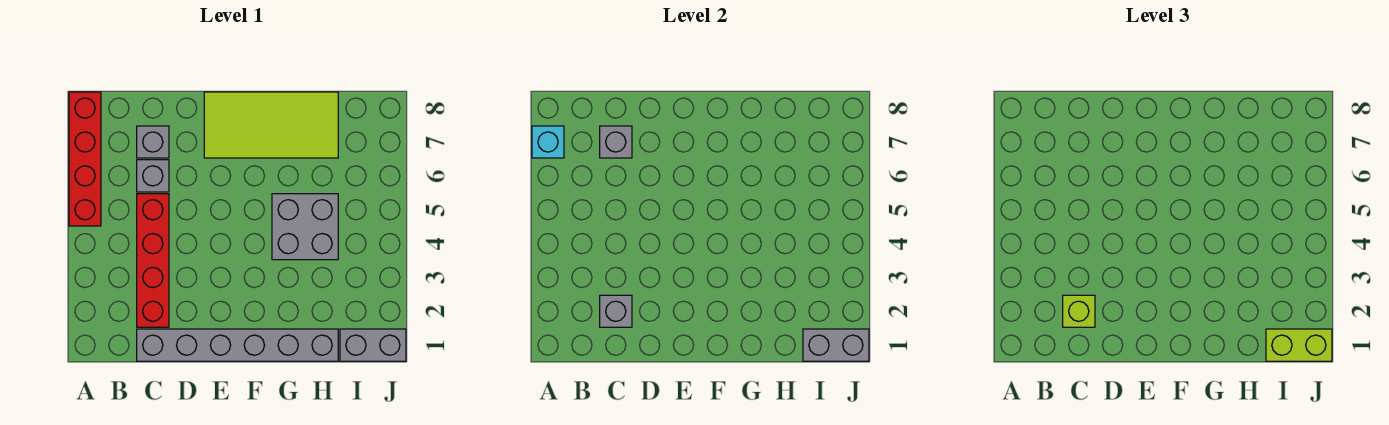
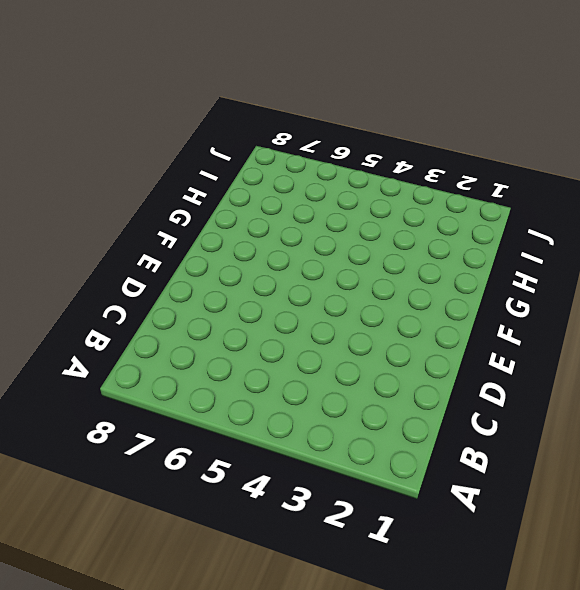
none -> red 1x4 brick [69,92,101,226]
none -> grey 1x6 brick [137,329,338,361]
none -> red 1x4 brick [137,194,169,327]

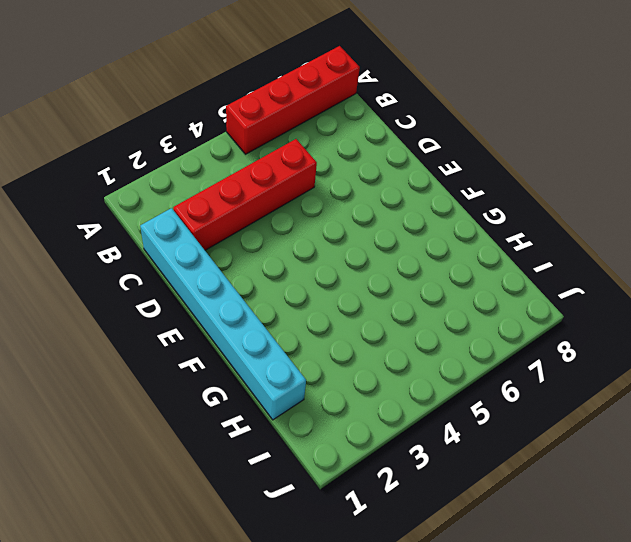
cyan 1x6 brick [140,208,306,420] -> grey 1x6 brick [137,329,338,361]
none -> grey 1x1 brick [137,160,169,192]
none -> grey 1x1 brick [137,126,169,158]
none -> lime 2x4 tile [204,92,338,158]

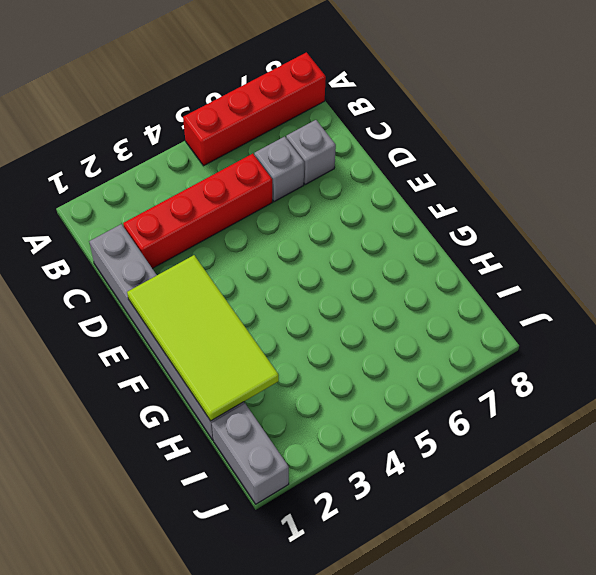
lime 2x4 tile [127,255,279,421] -> lime 2x4 tile moved to [204,92,338,158]
none -> grey 2x2 brick [272,194,338,260]
none -> cyan 1x1 brick [532,126,564,158]
none -> grey 1x1 brick [600,295,632,327]

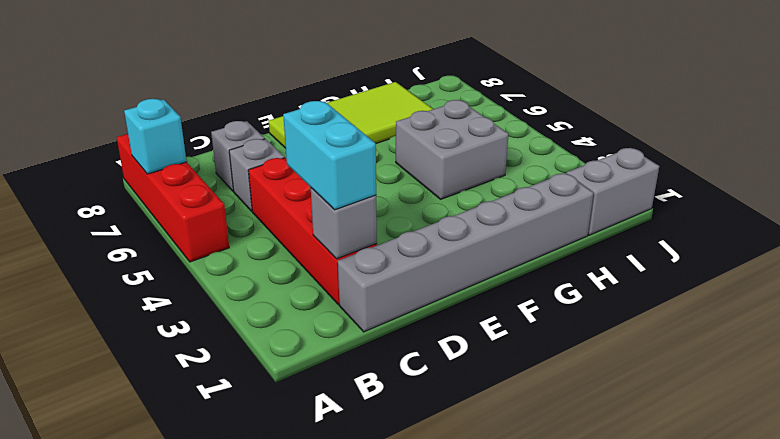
cyan 1x2 brick [283,101,376,210] -> lime 1x1 brick [1063,295,1095,327]
none -> grey 1x1 brick [600,126,632,158]
none -> grey 1x2 brick [803,329,869,361]
none -> lime 1x2 brick [1266,329,1332,361]

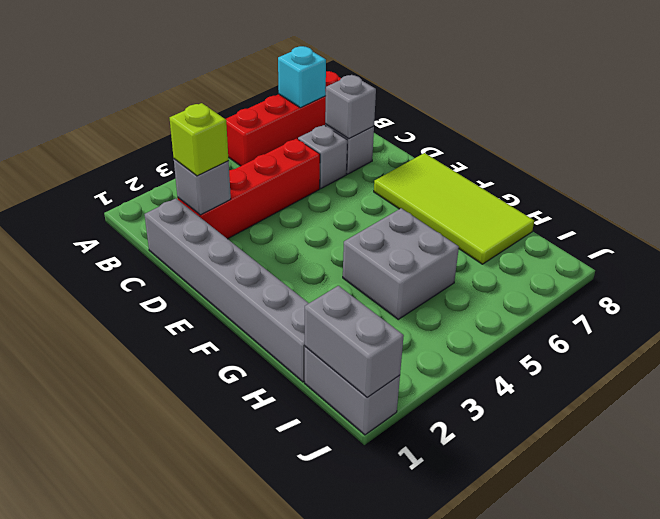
none -> lime 1x2 brick [1266,329,1332,361]

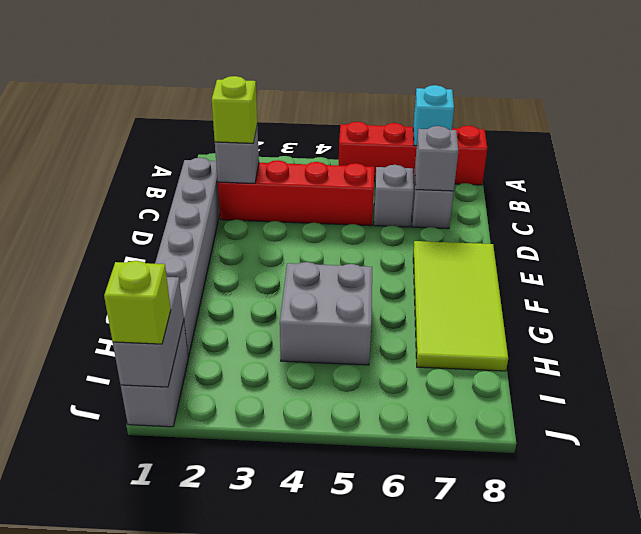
lime 1x1 brick [104,261,171,344] -> lime 1x2 brick [1266,329,1332,361]

